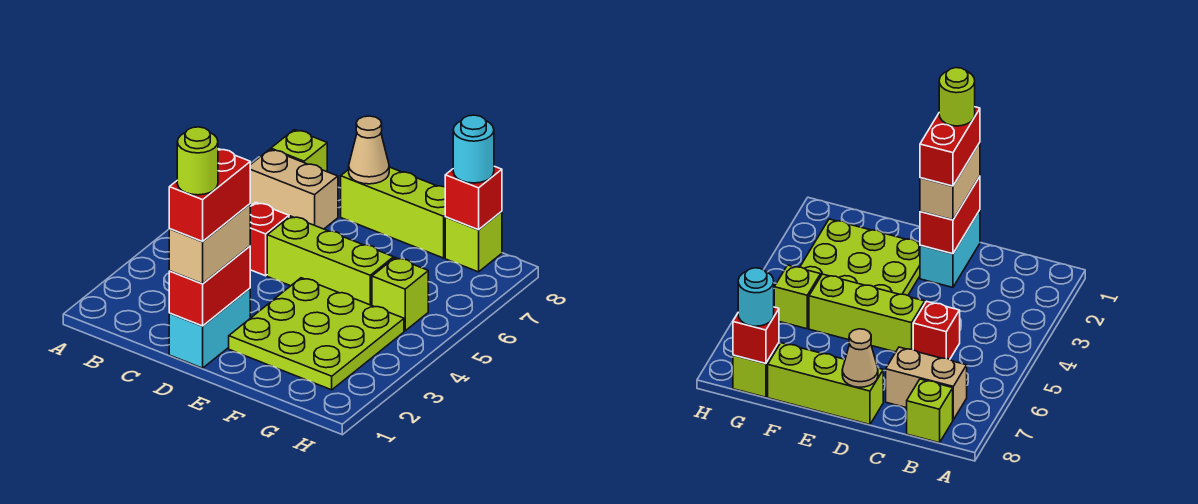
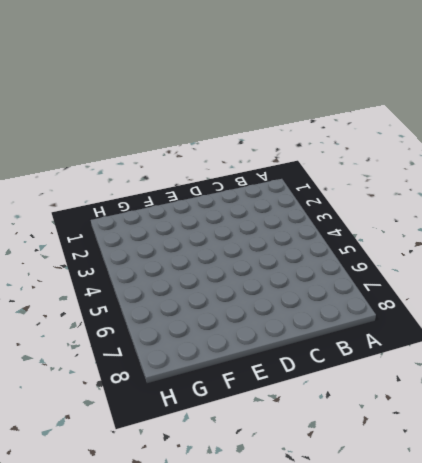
none -> tan 1x2 brick [250,149,338,229]
none -> lime 1x1 brick [271,130,327,172]
none -> red 1x1 brick [250,202,289,276]

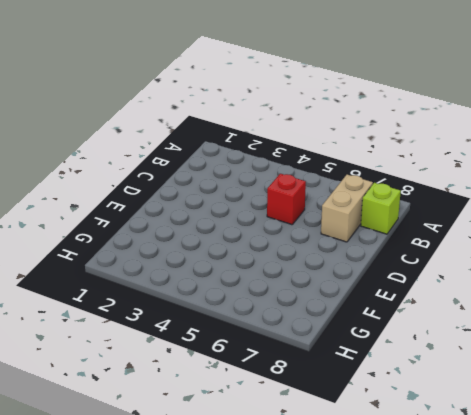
none -> cyan 1x2 brick [169,288,250,368]
none -> lime 1x3 brick [267,216,394,305]
none -> lime 1x3 brick [341,167,445,258]

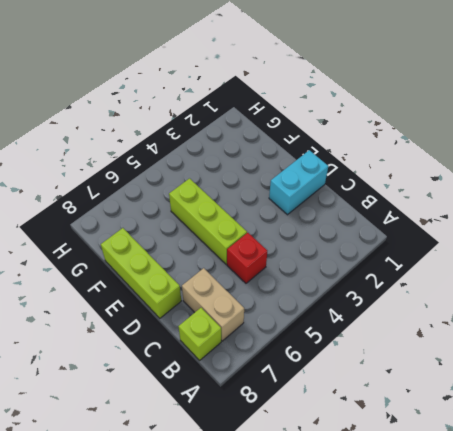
none -> lime 3x3 plate [229,278,404,390]
none -> lime 1x1 brick [372,257,428,331]
none -> lime 1x1 brick [445,212,502,272]

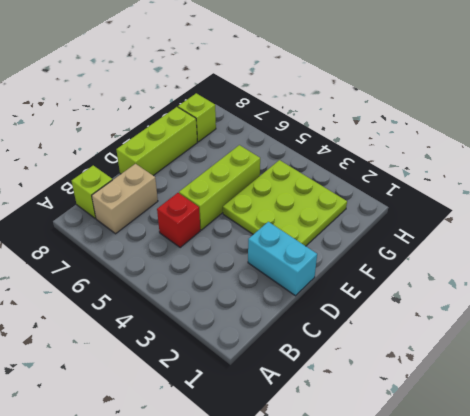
none -> lime 1x1 brick [372,257,428,331]
none -> red 1x2 brick [169,246,250,326]
none -> tan 1x1 cone [349,116,389,184]

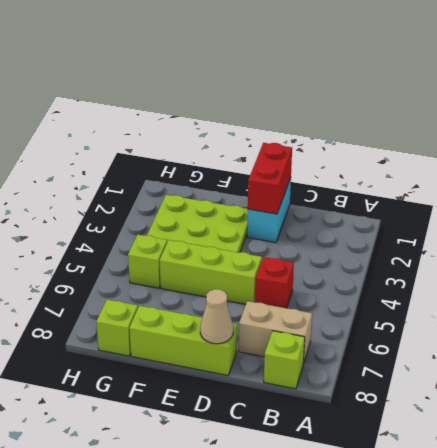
none -> red 1x1 brick [445,166,502,230]
none -> tan 1x2 brick [169,204,250,284]
none -> cyan 1x1 round brick [453,115,494,183]

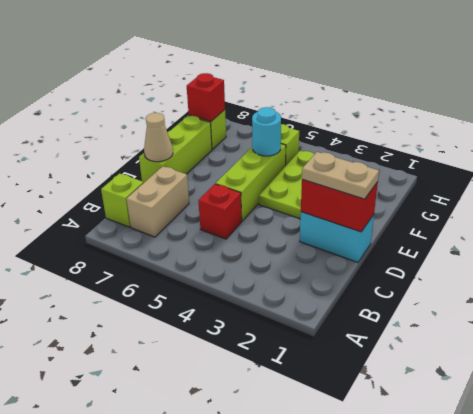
tan 1x2 plate [302,152,379,199] -> tan 1x2 brick [169,204,250,284]
cyan 1x1 round brick [252,107,281,156] -> cyan 1x1 round brick moved to [453,115,494,183]
none -> red 1x2 brick [169,149,250,241]
none -> lime 1x1 round brick [177,127,218,195]

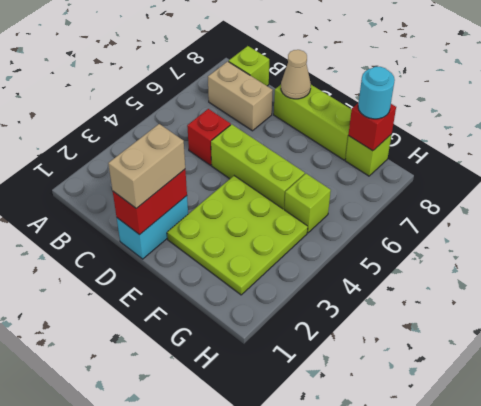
none -> red 1x2 brick [169,149,250,241]
none -> lime 1x1 round brick [177,127,218,195]

